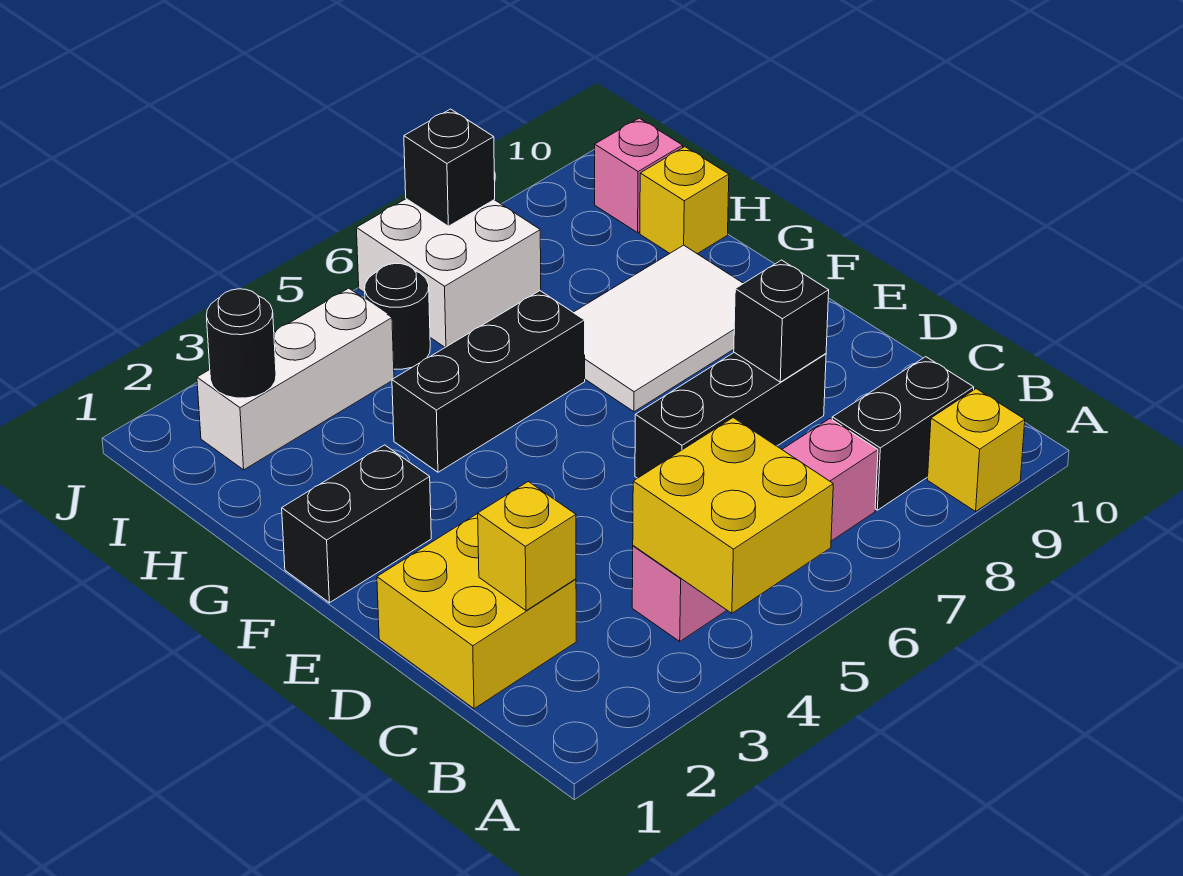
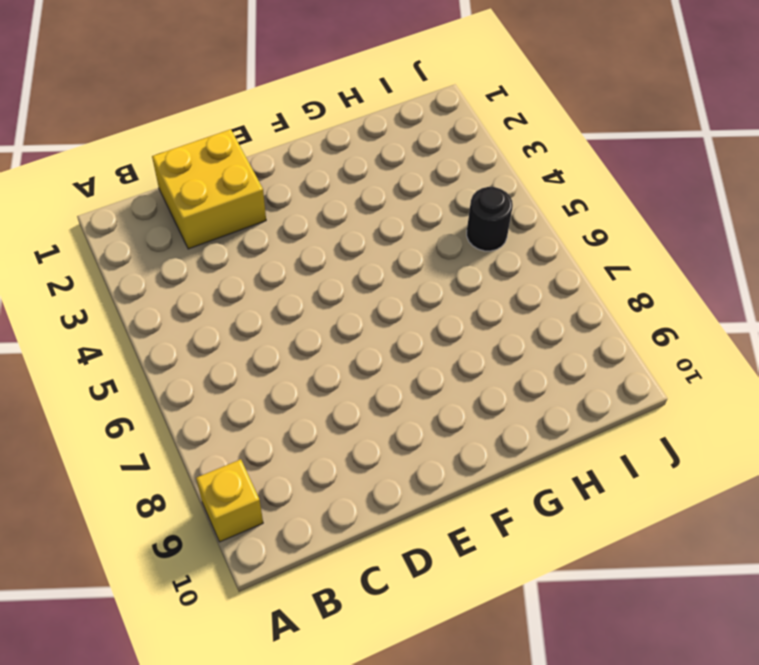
none -> pink 1x4 brick [632,419,878,641]
none -> black 1x2 brick [832,357,974,510]
none -> black 1x3 brick [635,352,826,478]

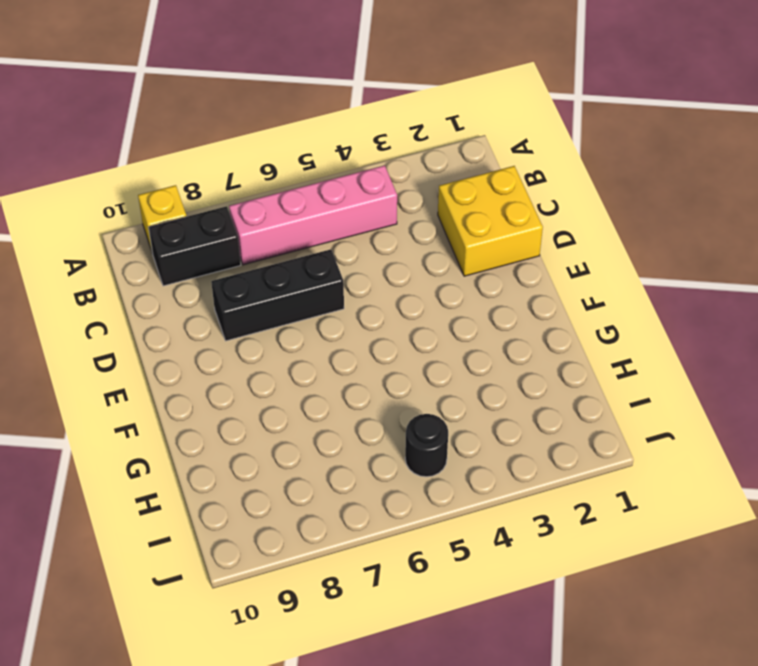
none -> black 1x2 brick [282,445,431,603]
none -> white 2x3 tile [573,245,743,412]
none -> black 1x3 brick [392,291,585,472]

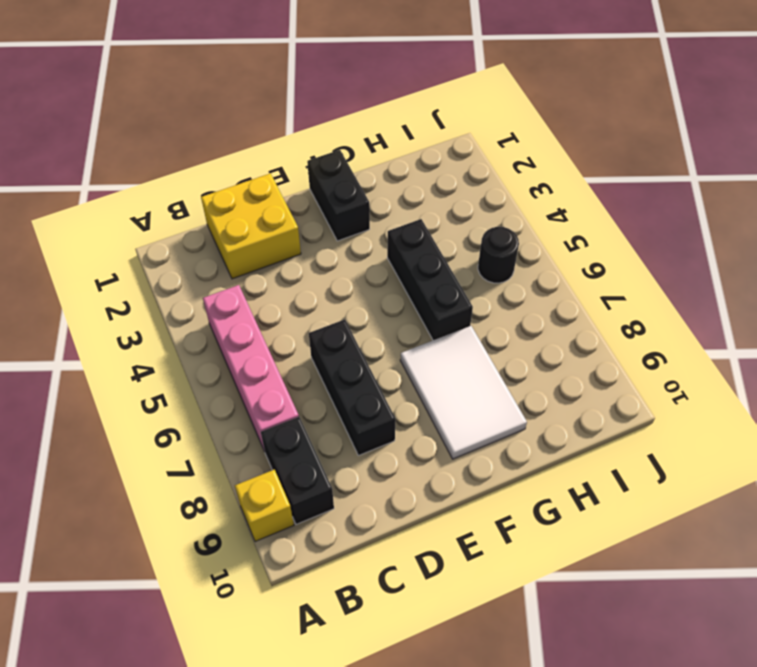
none -> yellow 1x1 brick [640,147,729,254]
none -> white 1x3 brick [197,288,394,470]
none -> white 2x2 brick [356,199,541,347]

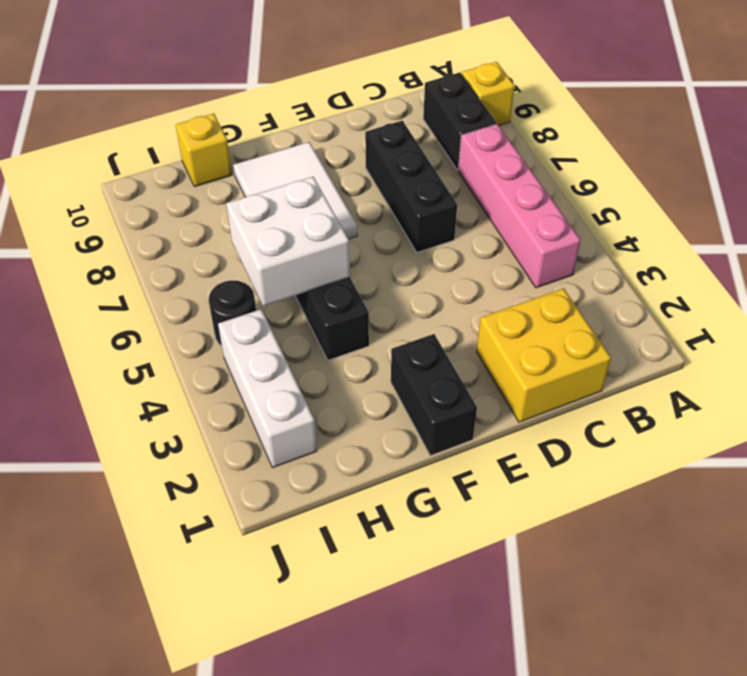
white 2x2 brick [226,177,350,306] -> white 2x2 brick moved to [356,199,541,347]
none -> pink 1x1 brick [595,118,683,233]
none -> yellow 2x2 brick [633,418,833,613]
none -> yellow 1x1 brick [478,482,576,611]

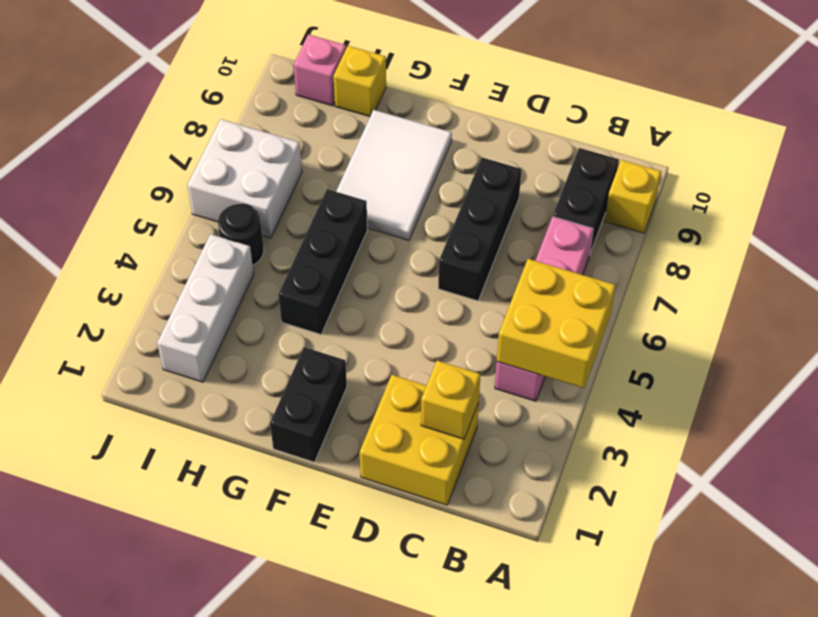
none -> black 1x1 brick [734,260,829,382]
none -> black 1x1 round brick [206,289,276,398]
none -> black 1x1 brick [404,109,495,226]

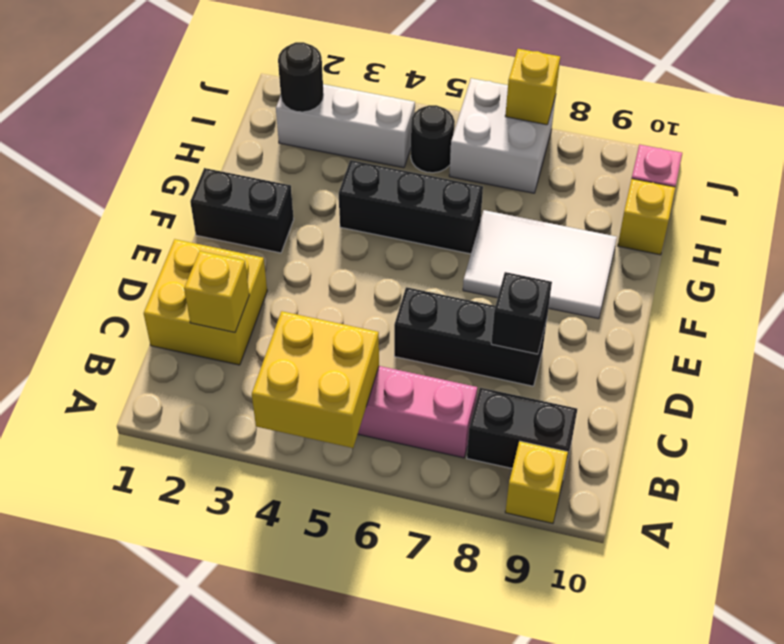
yellow 1x1 brick [505,49,560,125] -> black 1x1 brick [404,109,495,226]

